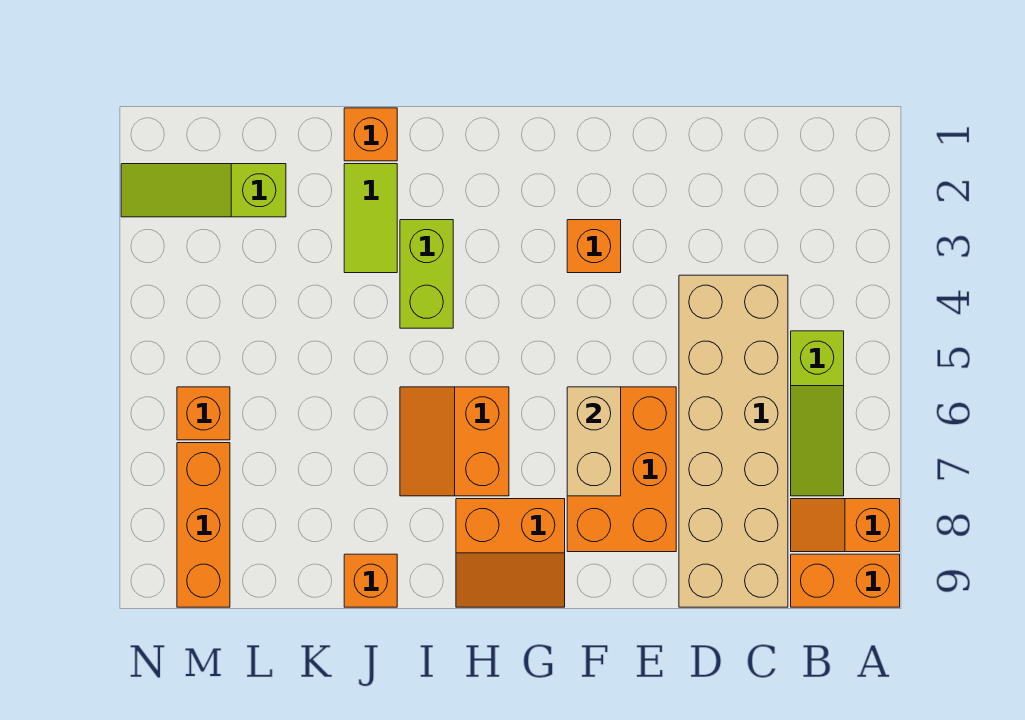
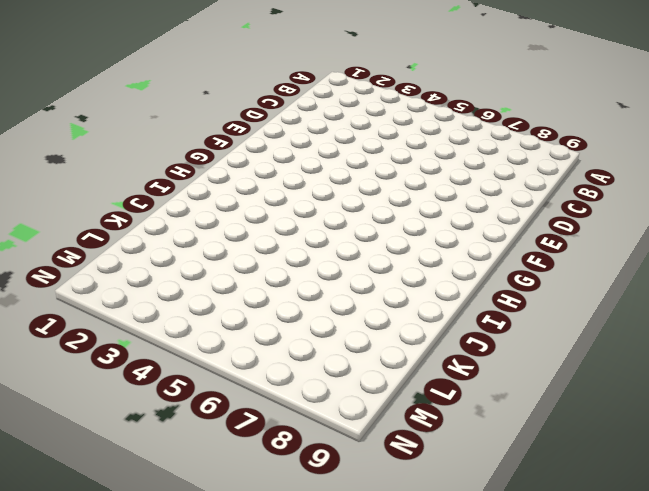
none -> orange 1x2 slope [791,499,900,552]
none -> orange 1x2 brick [791,554,900,607]
none -> lime 1x3 slope [791,331,844,496]

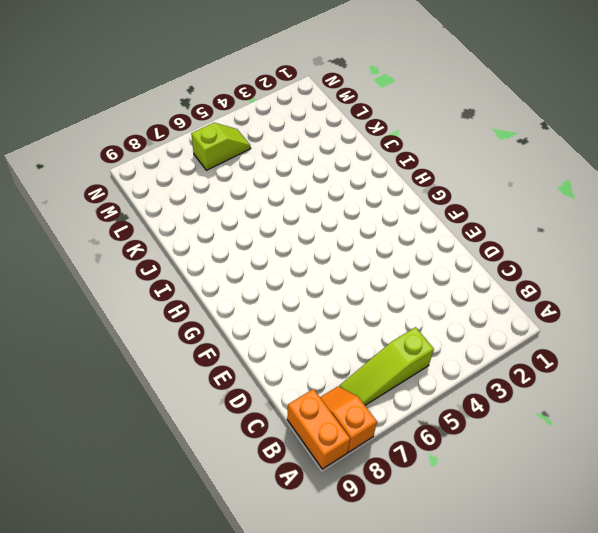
lime 1x2 slope [191,123,251,170] -> orange 1x1 brick [177,387,230,440]
none -> tan 2x6 brick [679,275,788,607]
none -> orange 2x3 brick [567,387,676,552]
none -> orange 1x1 brick [567,220,621,273]

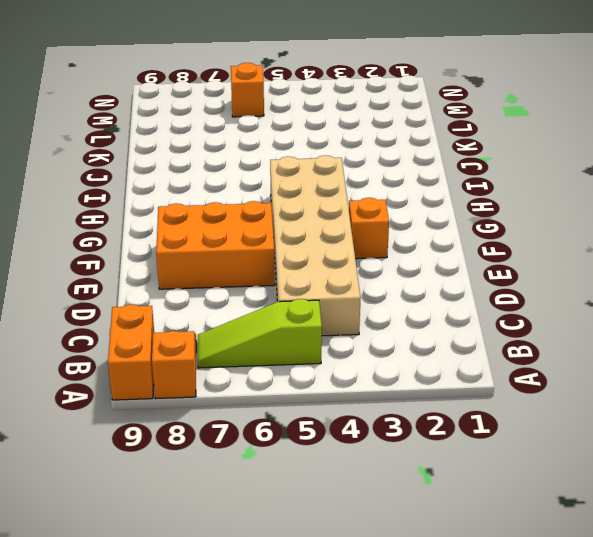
tan 2x6 brick [270,155,360,336] -> tan 2x6 brick turned to [679,275,788,607]
none -> orange 2x2 slope [456,499,565,607]
none -> orange 2x2 slope [400,387,509,496]
none -> lime 1x2 brick [400,220,453,328]

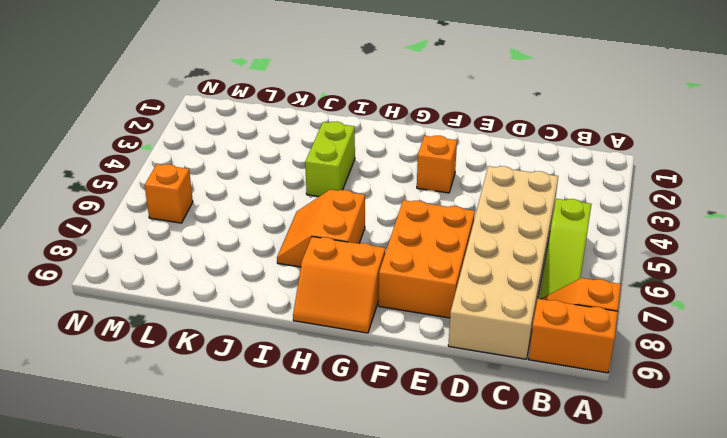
none -> orange 1x1 brick [344,108,397,161]
none -> lime 1x2 tile [344,164,397,273]
none -> orange 1x1 brick [344,554,397,607]

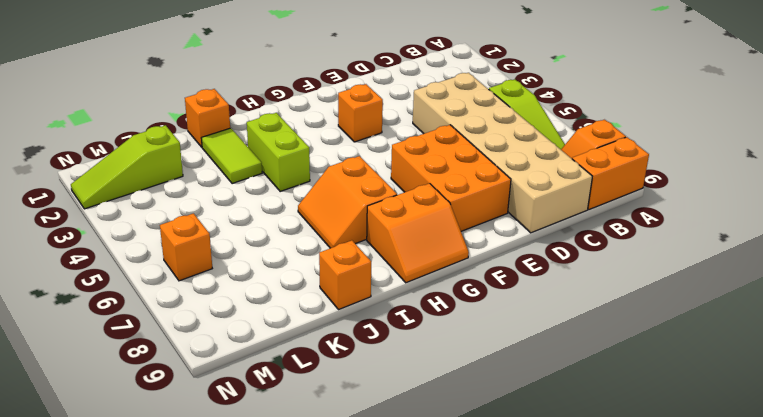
none -> orange 1x3 brick [177,443,230,607]
none -> tan 1x2 brick [567,387,621,496]

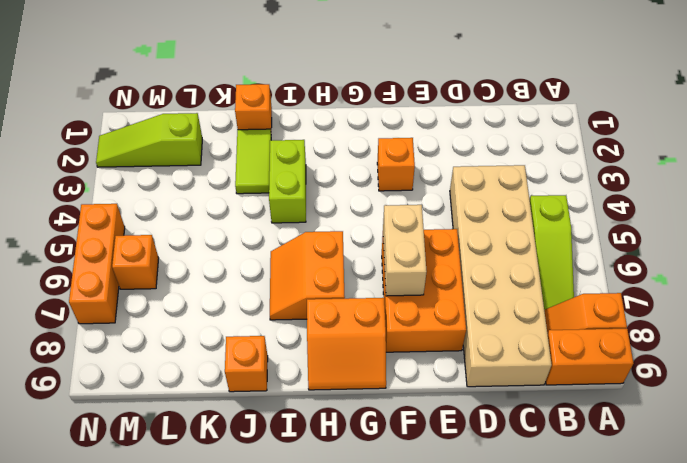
orange 1x3 brick [69,204,125,324] -> orange 1x3 brick moved to [177,443,230,607]

